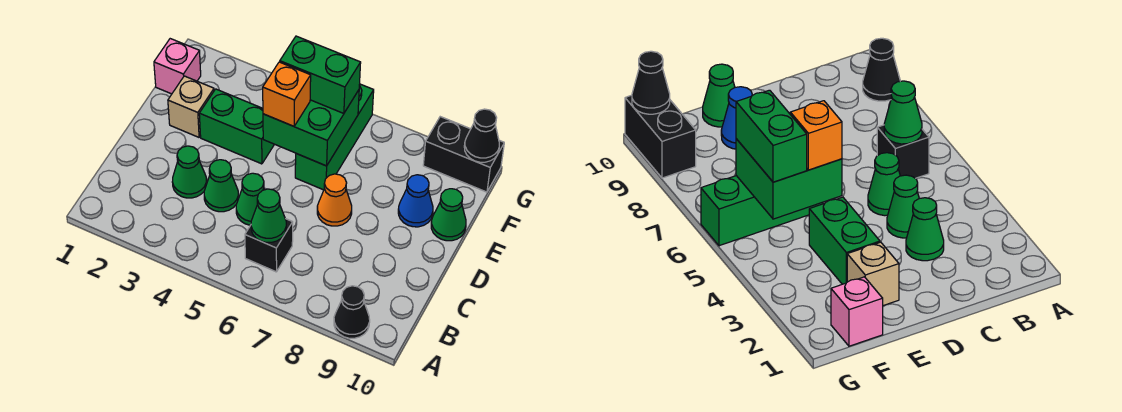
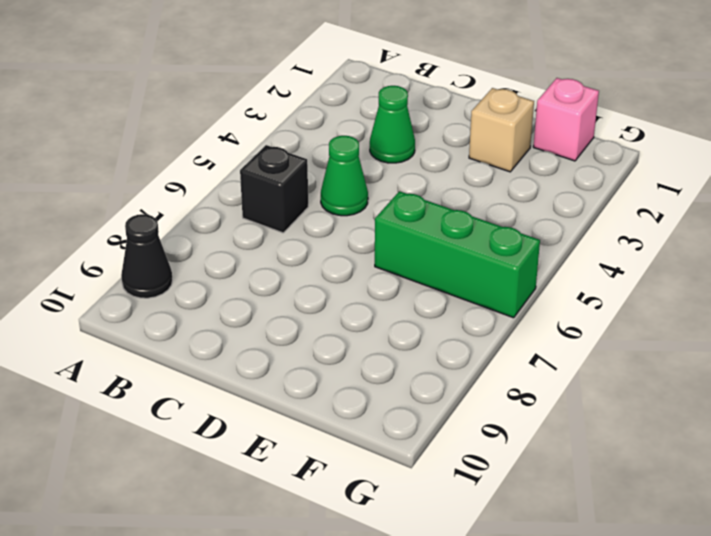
none -> green 1x1 cone [204,160,238,212]
none -> orange 1x1 cone [317,174,352,226]
none -> green 1x2 brick [199,89,274,164]

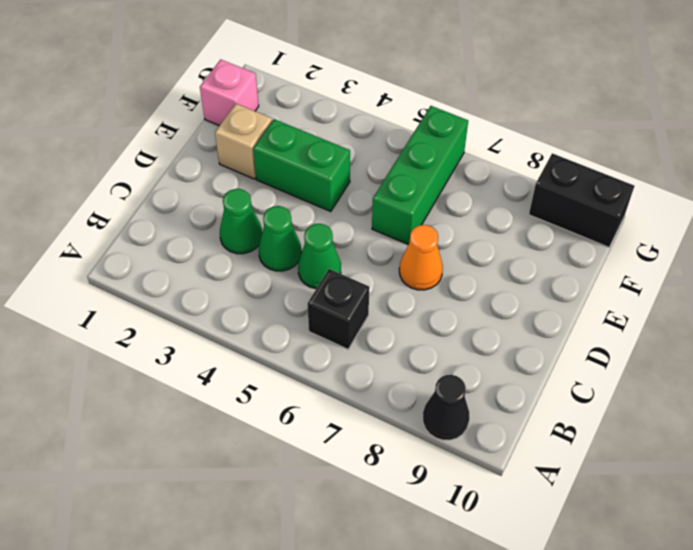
none -> blue 1x1 cone [398,175,433,227]
none -> green 1x1 cone [431,189,466,241]
none -> green 1x1 cone [251,189,286,242]

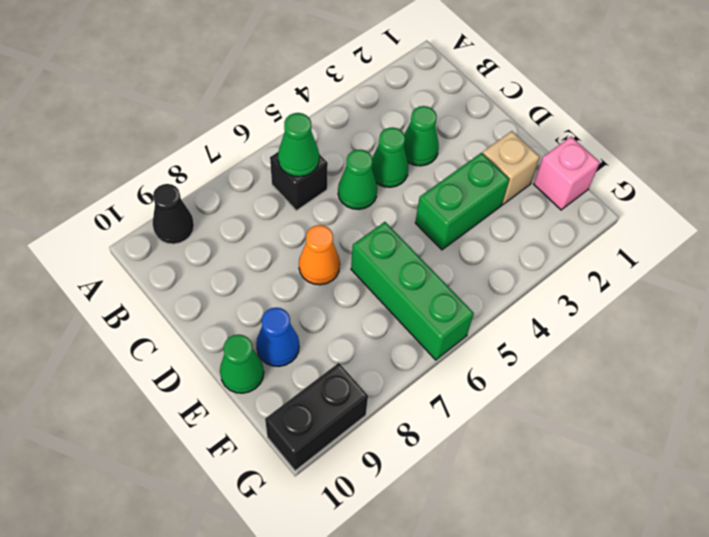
none -> green 2x2 brick [263,90,359,166]
none -> black 1x1 cone [464,109,499,162]
none -> orange 1x1 brick [263,62,311,126]

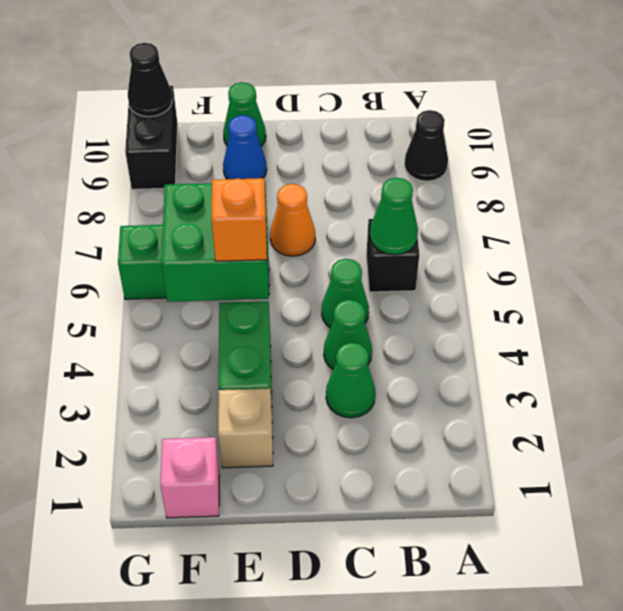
none -> green 1x2 brick [280,36,361,113]

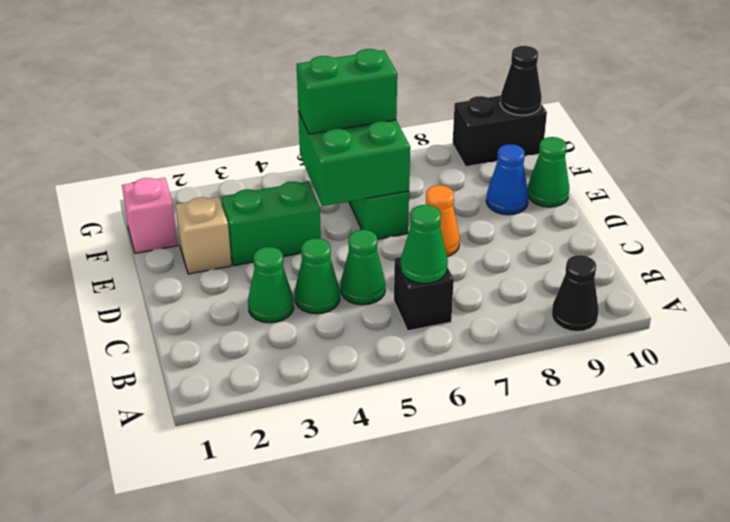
none -> orange 1x1 brick [263,62,311,126]

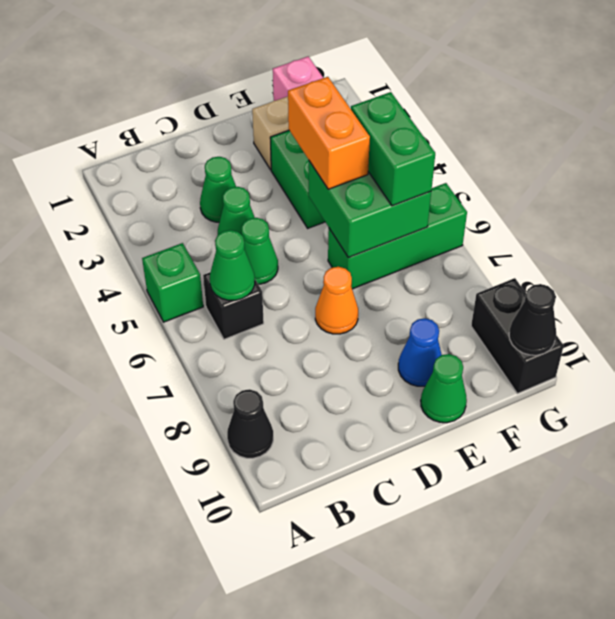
green 1x1 brick [142,243,203,322] -> none
orange 1x2 brick [288,77,370,189] -> orange 1x1 brick [263,62,311,126]

